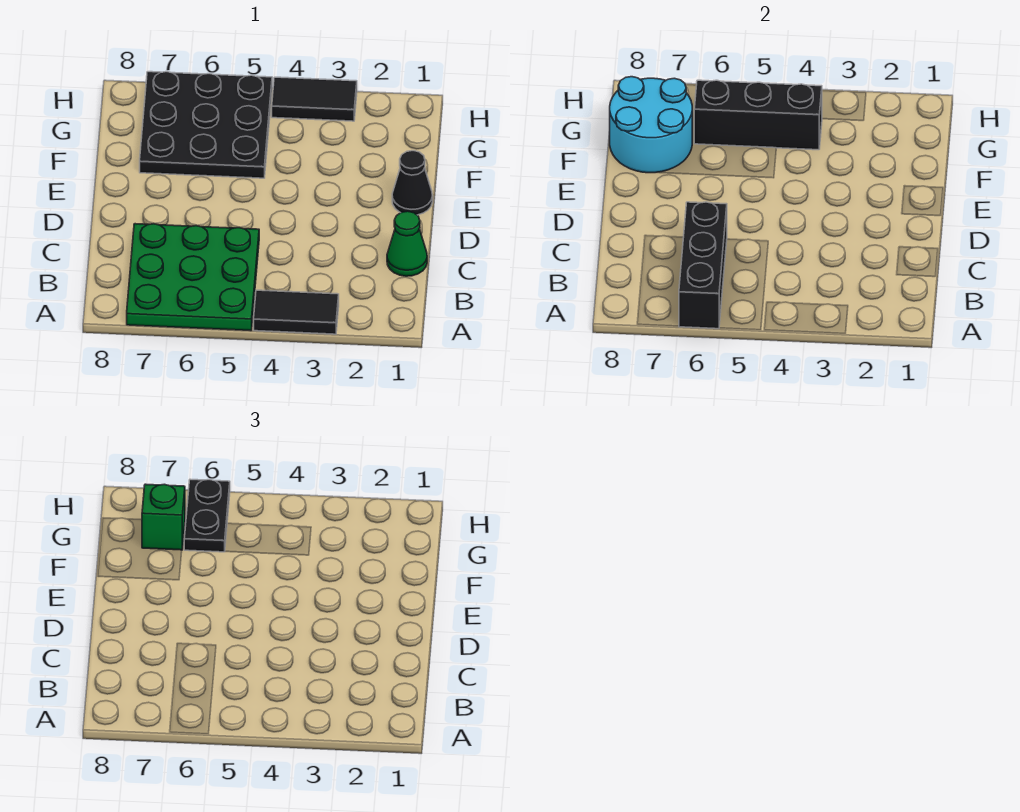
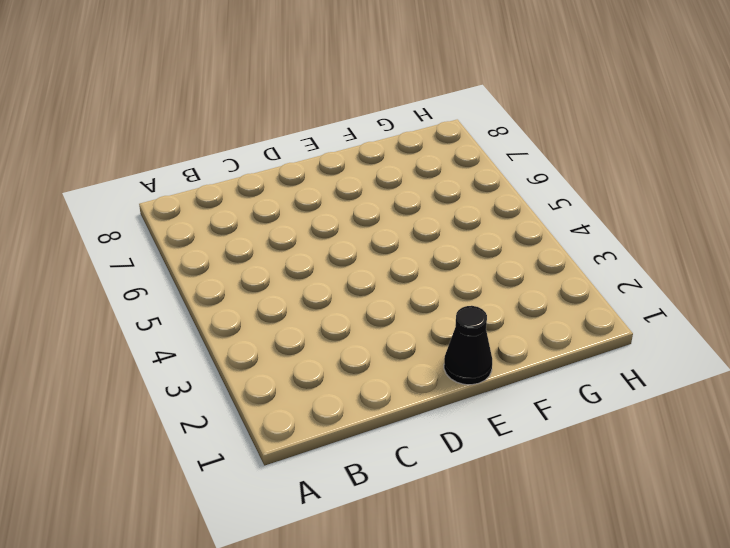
none -> black 1x2 tile [254,290,339,334]
none -> green 3x3 plate [127,224,259,331]

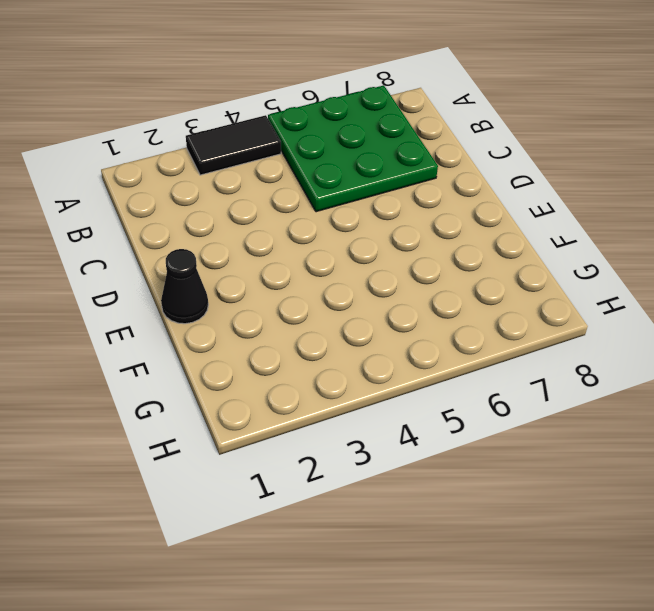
none -> green 1x1 cone [387,211,427,276]
none -> black 3x3 plate [140,72,272,178]

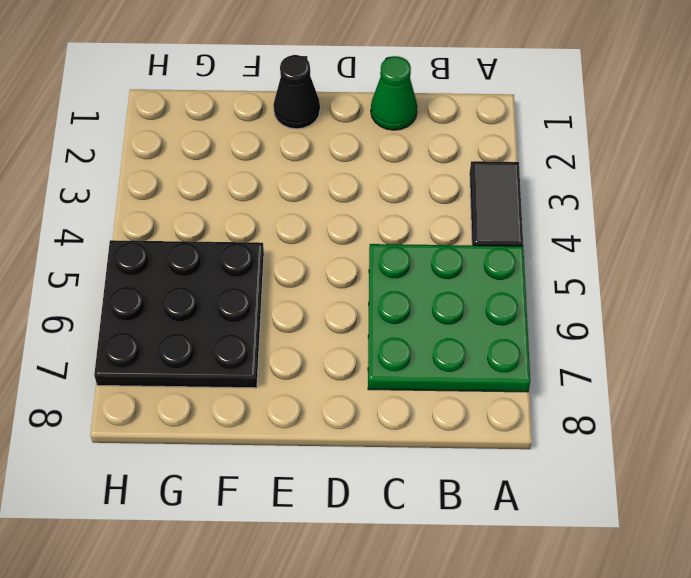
none -> black 1x2 tile [272,77,357,121]
none -> black 1x3 brick [679,202,727,329]

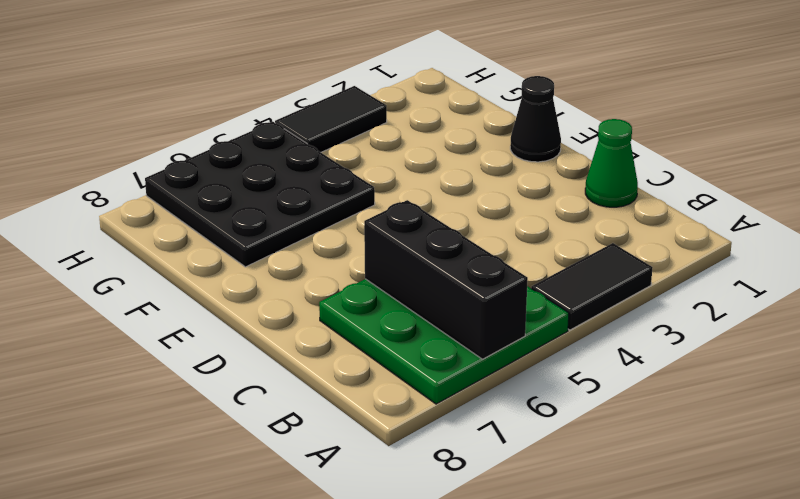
none -> cyan 2x2 round brick [610,77,692,173]
none -> black 1x3 brick [694,80,822,150]

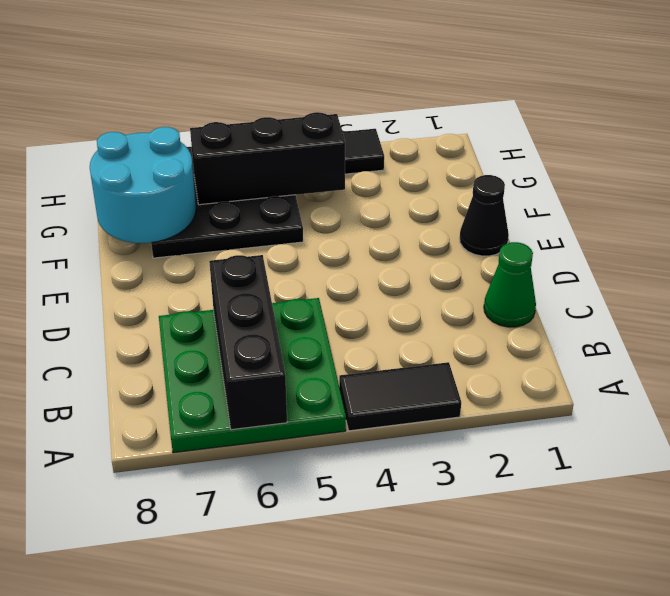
none -> black 1x2 plate [184,479,230,552]
none -> green 1x1 brick [142,484,185,550]

